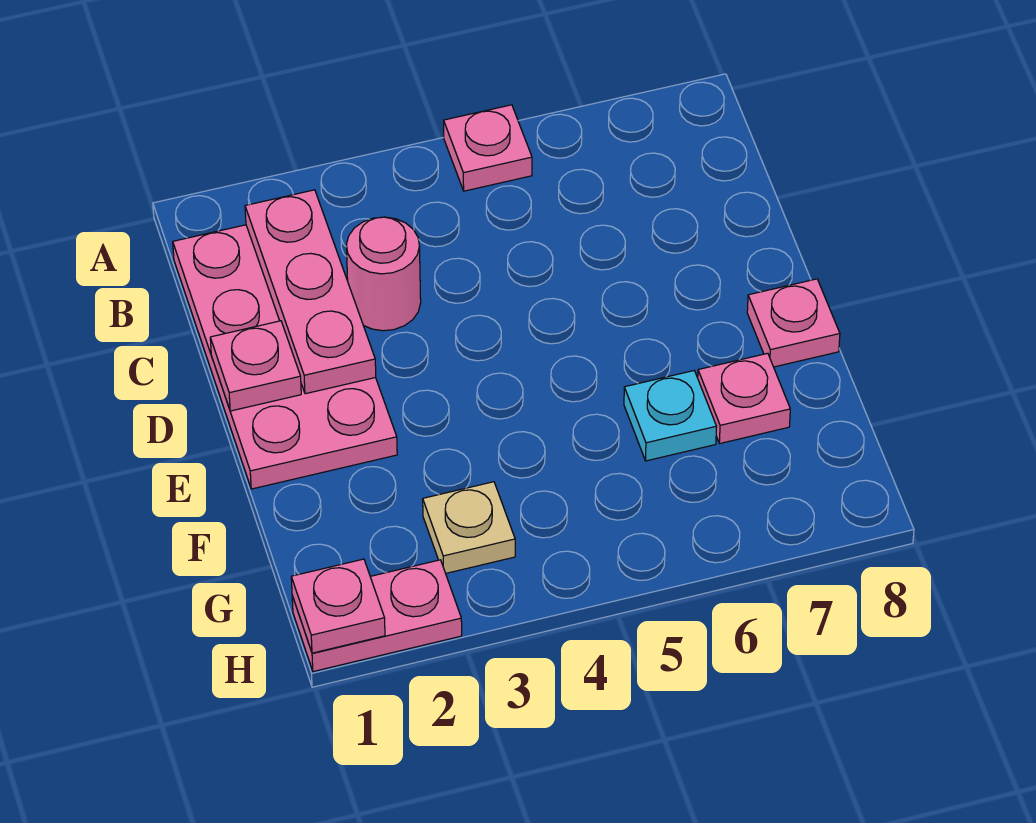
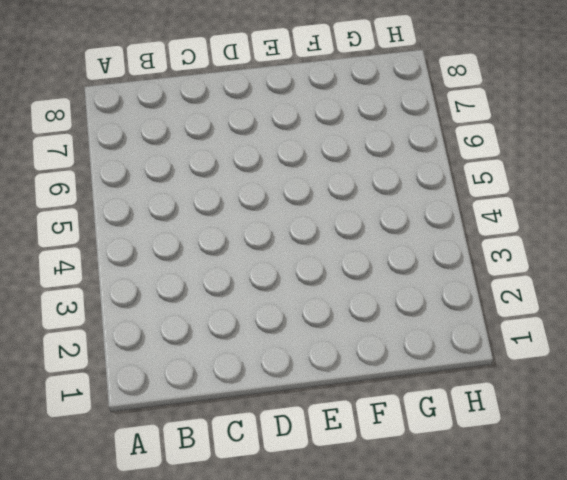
none -> pink 1x1 plate [444,105,532,191]
none -> pink 2x4 plate [173,225,397,489]

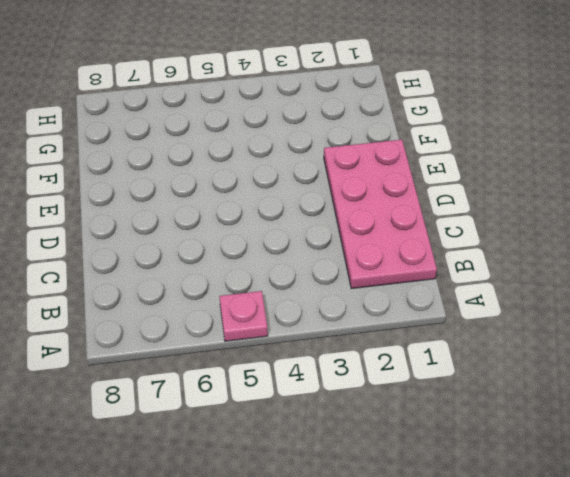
none -> pink 1x1 round brick [346,217,421,331]
none -> pink 1x1 plate [747,279,840,367]

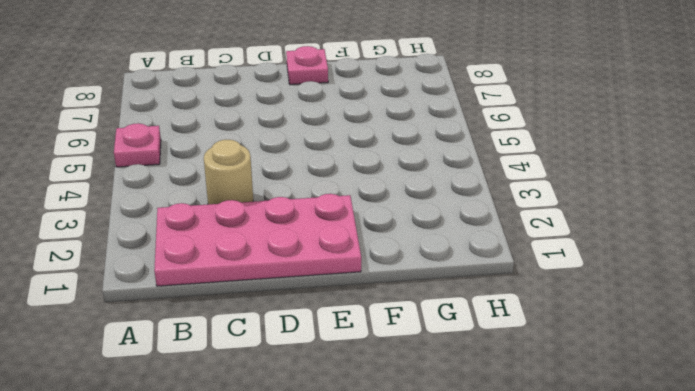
tan 1x1 round brick [204,140,253,204] -> pink 1x1 round brick [346,217,421,331]
none -> cyan 1x1 plate [624,371,717,461]
none -> pink 1x1 plate [698,353,790,443]

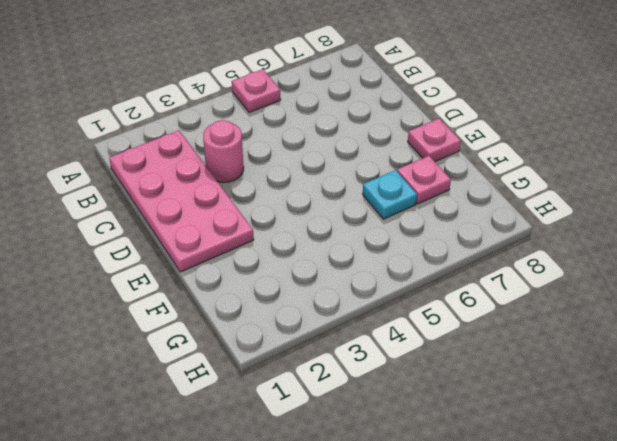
none -> tan 1x1 plate [423,482,515,573]
none -> pink 1x2 plate [292,560,462,672]

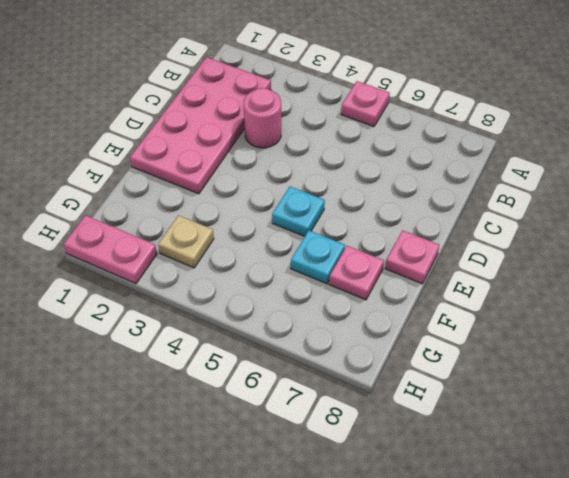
cyan 1x1 plate [272,187,325,236] -> none
none -> pink 1x3 plate [245,190,376,394]
none -> pink 1x1 plate [210,321,301,411]

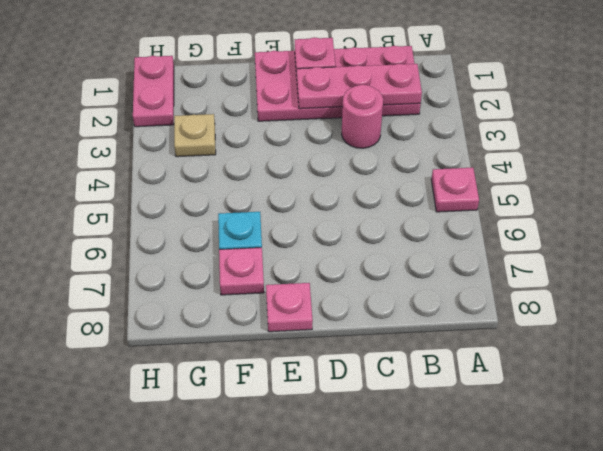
none -> pink 1x1 plate [291,559,385,653]

